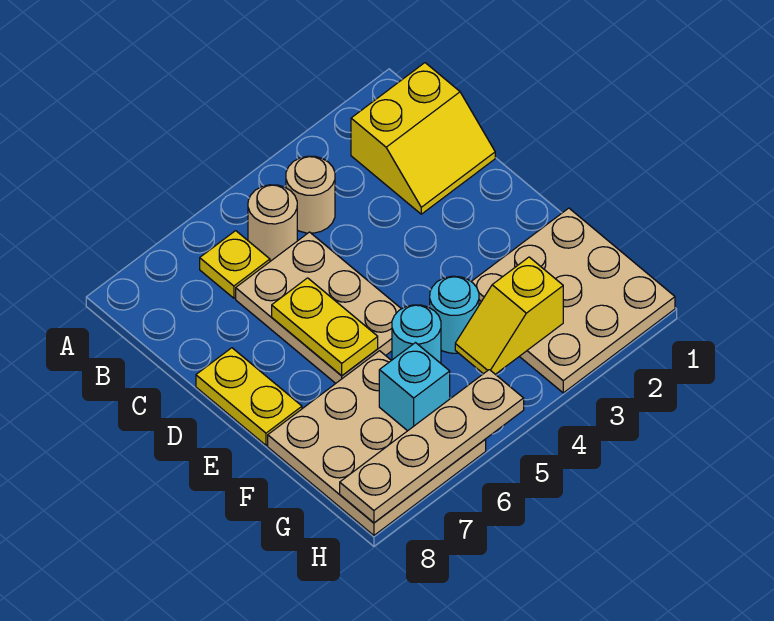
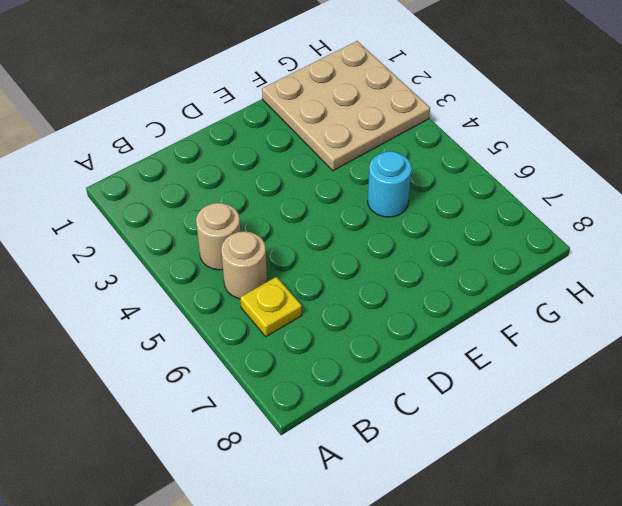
none -> yellow 2x2 slope [351,63,495,214]
none -> tan 2x3 plate [236,232,401,383]
none -> yellow 1x2 plate [196,348,302,445]

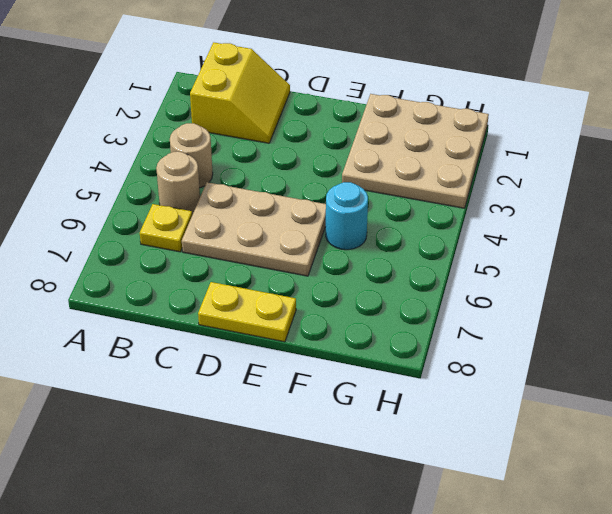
none -> cyan 1x1 round brick [430,276,479,353]
none -> tan 3x3 plate [268,351,486,535]
none -> yellow 1x2 plate [272,278,378,376]

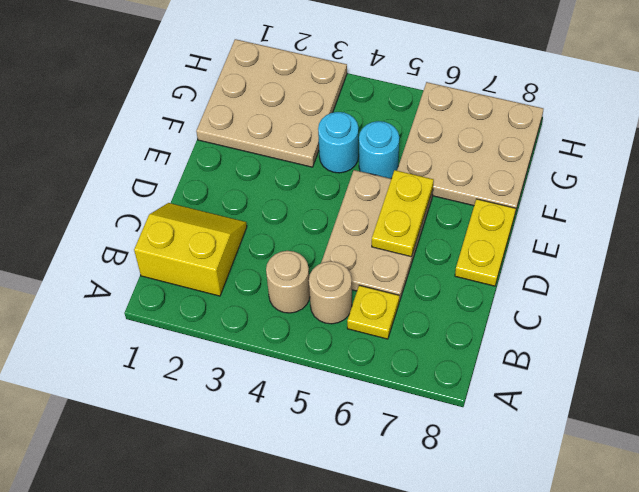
none -> yellow 1x2 slope [455,257,563,374]
none -> cyan 1x1 brick [379,343,450,431]
none -> tan 1x4 plate [340,370,524,523]

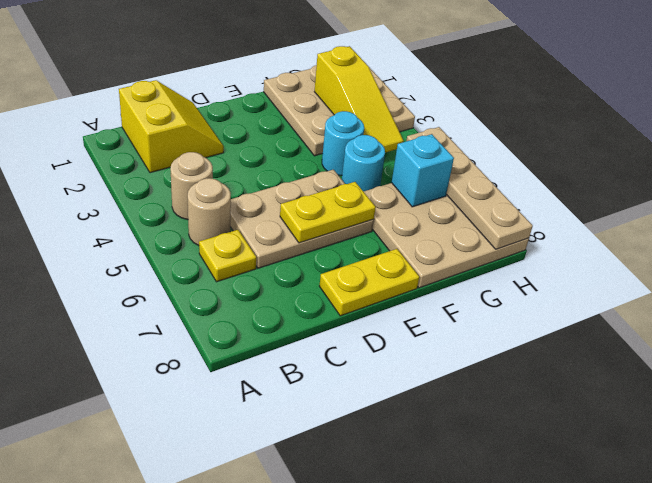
yellow 1x3 slope [315,46,404,153] -> yellow 1x2 slope [455,257,563,374]

